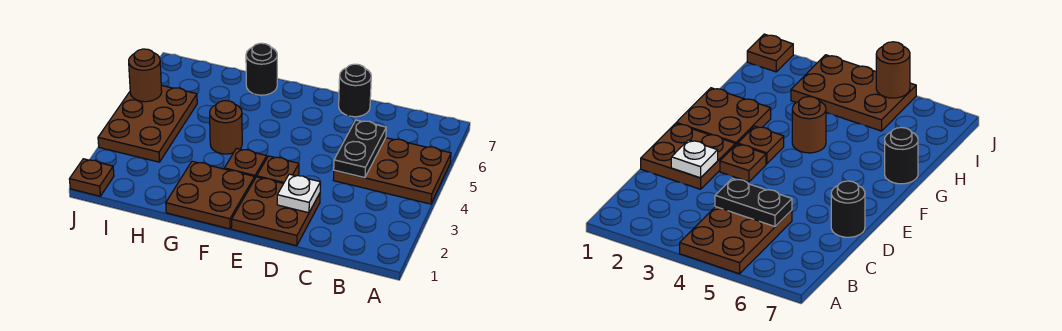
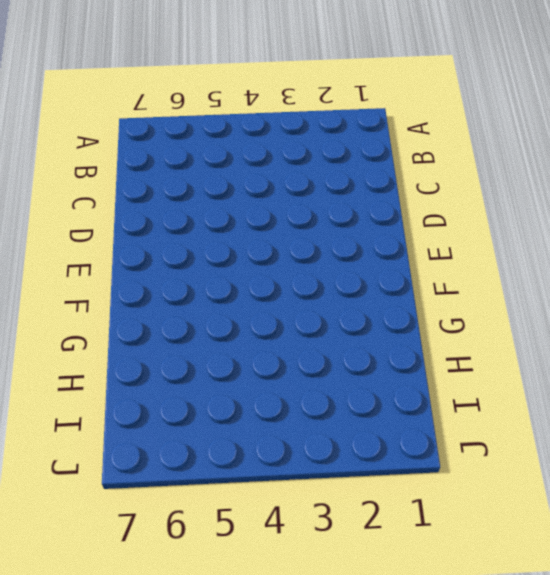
none -> brown 2x3 plate [333,138,451,204]
none -> brown 2x2 plate [232,177,320,246]
none -> black 1x1 round brick [339,64,371,117]

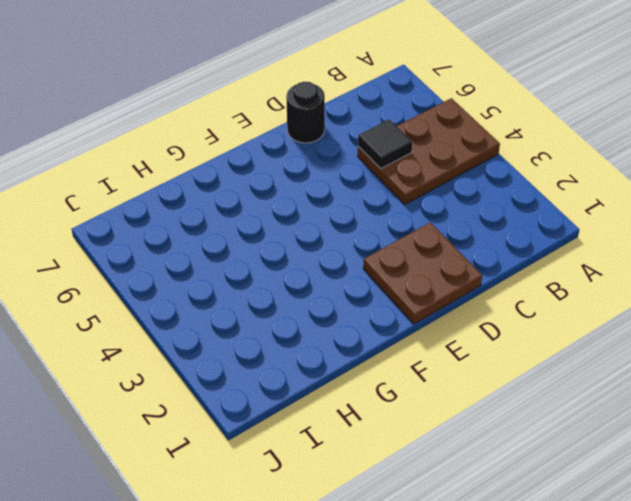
black 1x1 tile [358,119,412,169] -> black 1x2 plate [334,120,386,178]
none -> brown 1x1 plate [257,156,299,183]
none -> brown 2x2 plate [166,161,255,229]
none -> brown 1x1 plate [224,148,267,178]

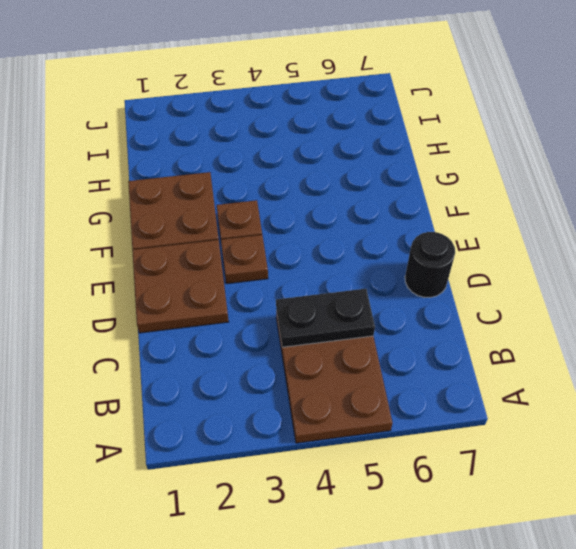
none -> brown 1x1 round brick [210,101,242,154]
none -> black 1x1 round brick [246,43,277,95]
none -> brown 2x3 plate [98,85,197,162]

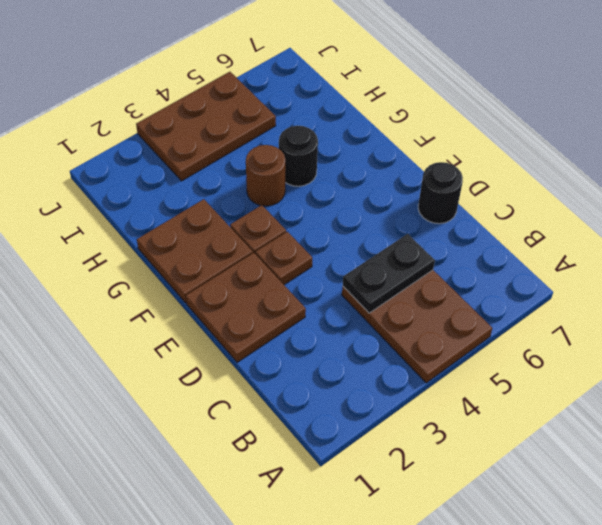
black 1x1 round brick [279,126,318,186] -> black 1x1 round brick moved to [246,43,277,95]
none -> brown 1x1 plate [69,159,114,196]
none -> white 1x1 plate [277,174,320,213]
none -> brown 1x1 round brick [129,49,162,102]

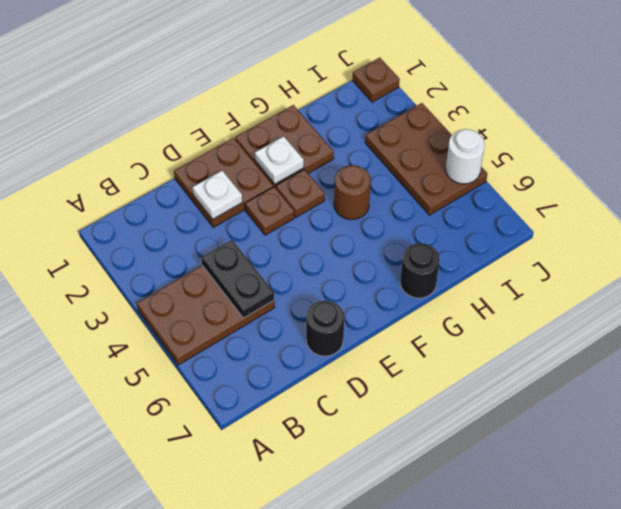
white 1x1 plate [255,136,304,184] -> none
white 1x1 round brick [446,129,485,184] -> brown 1x1 round brick [129,49,162,102]

